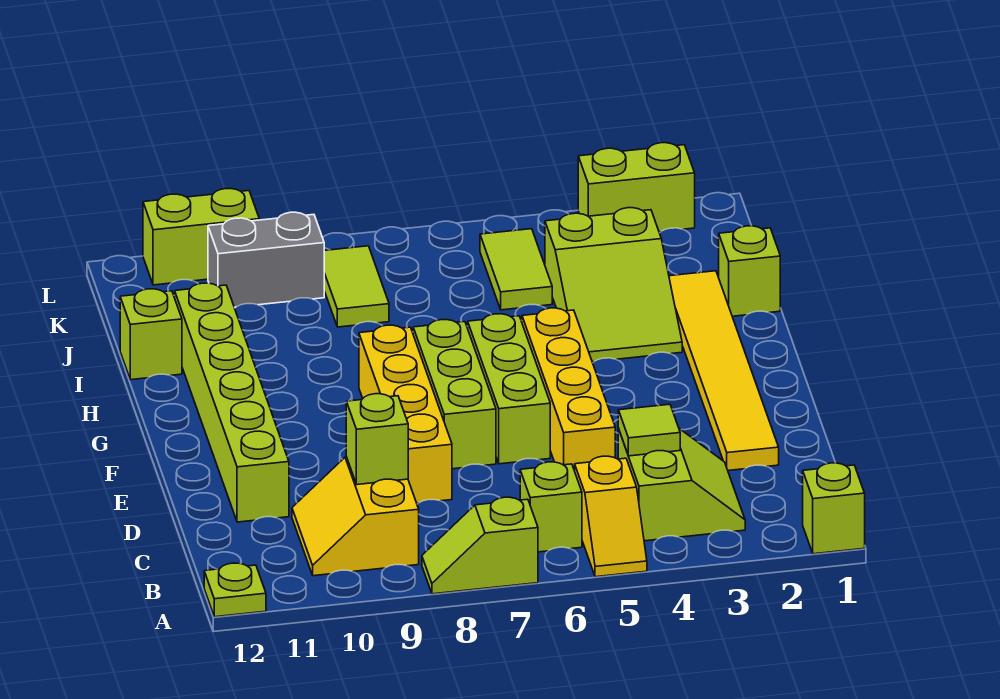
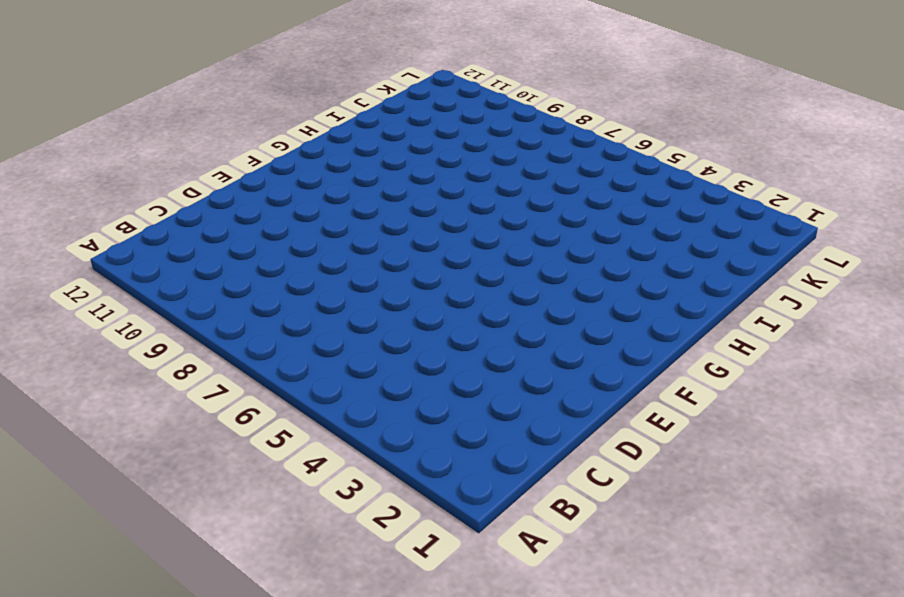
none -> lime 1x1 brick [803,463,865,554]
none -> yellow 1x2 slope [575,456,647,577]
none -> lime 1x2 slope [422,497,538,594]

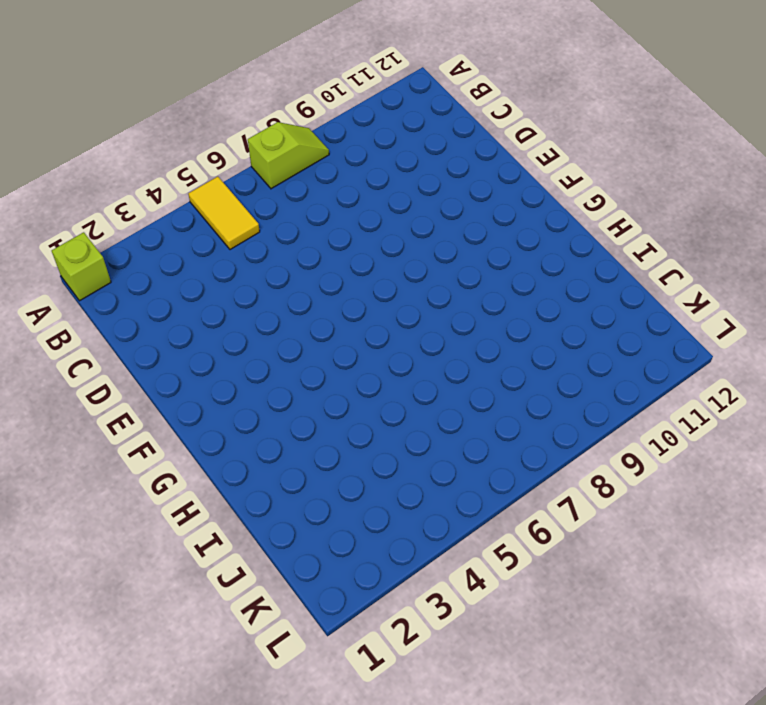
yellow 1x2 tile [188,177,260,250] -> yellow 1x2 slope [575,456,647,577]
none -> lime 1x1 plate [204,563,266,617]
none -> lime 2x2 slope [618,429,745,541]
none -> lime 1x1 brick [520,462,582,552]

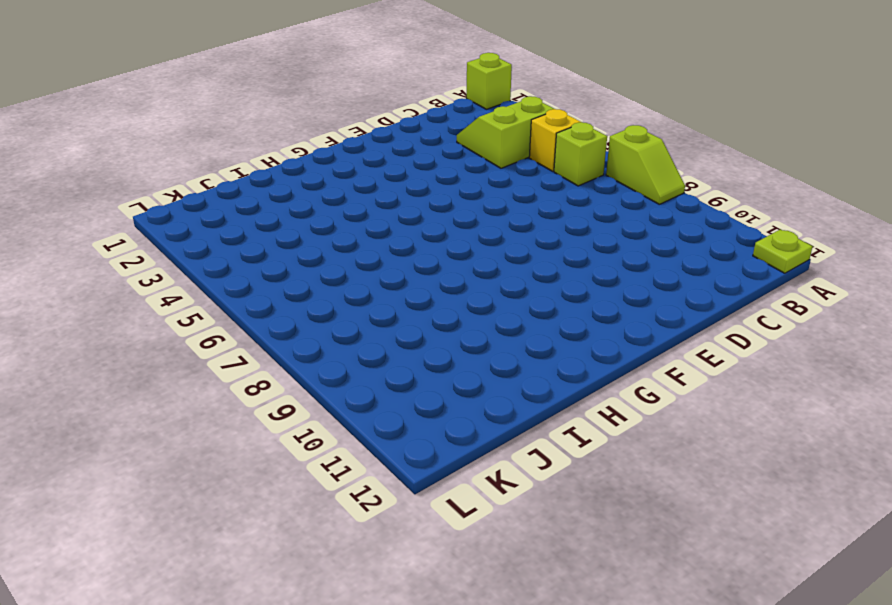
none -> yellow 2x2 slope [292,457,419,576]
none -> yellow 1x6 tile [669,271,779,471]
none -> yellow 1x4 brick [522,308,615,471]

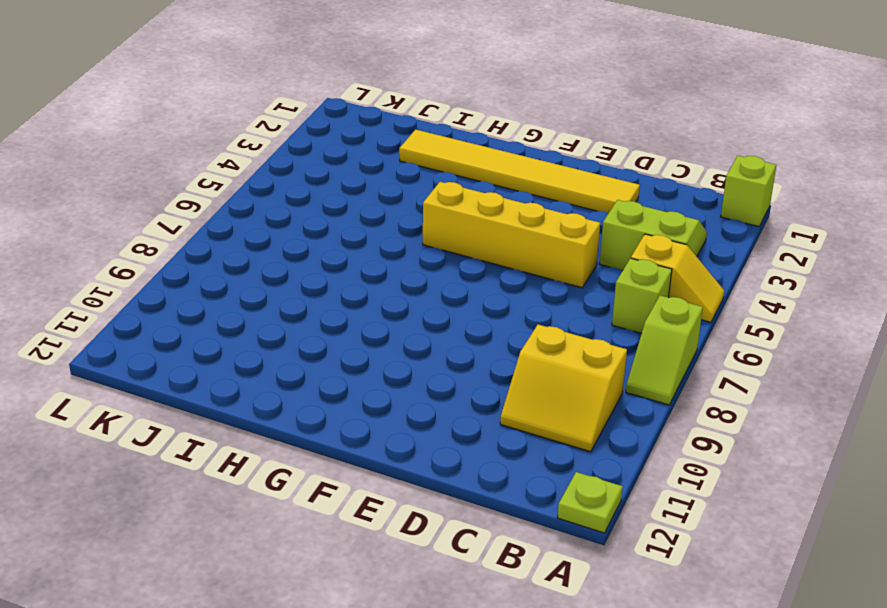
none -> yellow 1x4 brick [359,325,452,503]
none -> lime 1x6 brick [175,283,289,522]
none -> lime 1x3 brick [468,314,550,464]

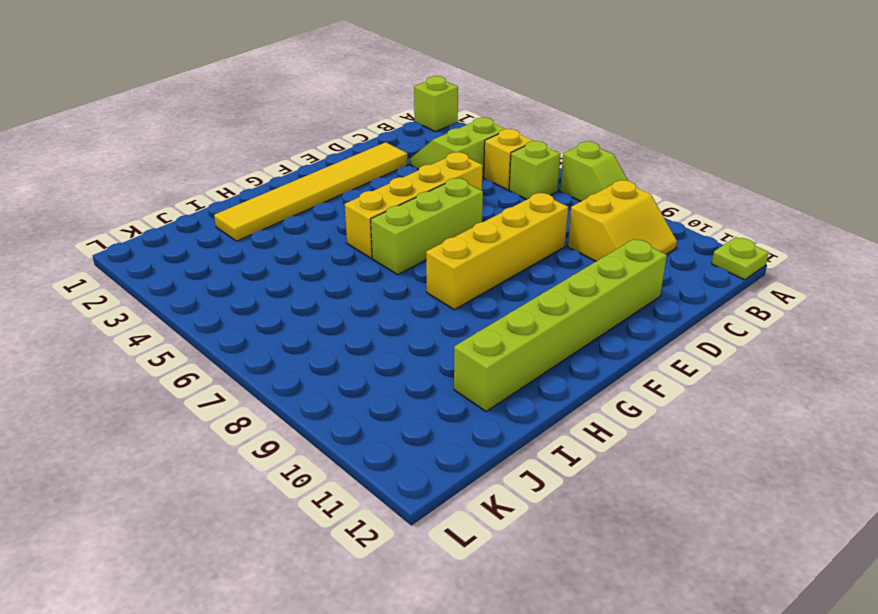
none -> lime 1x3 brick [413,320,496,469]
none -> lime 2x3 slope [545,208,682,362]
none -> lime 1x1 brick [719,226,780,316]

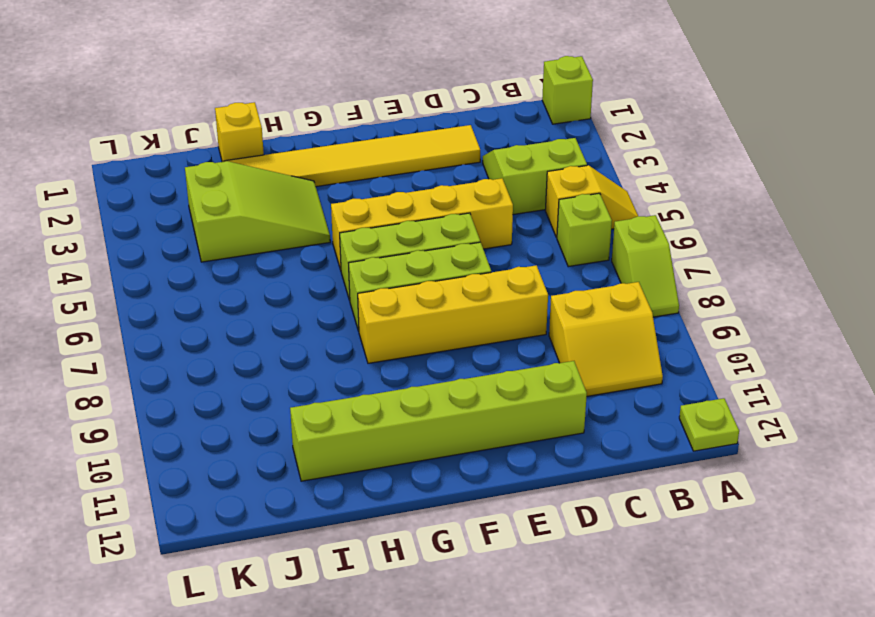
yellow 1x1 brick [215,102,264,162] -> lime 1x1 brick [719,226,780,316]
none -> lime 1x1 brick [120,289,182,380]
none -> lime 1x2 tile [480,229,552,310]
none -> lime 1x2 tile [324,246,389,327]

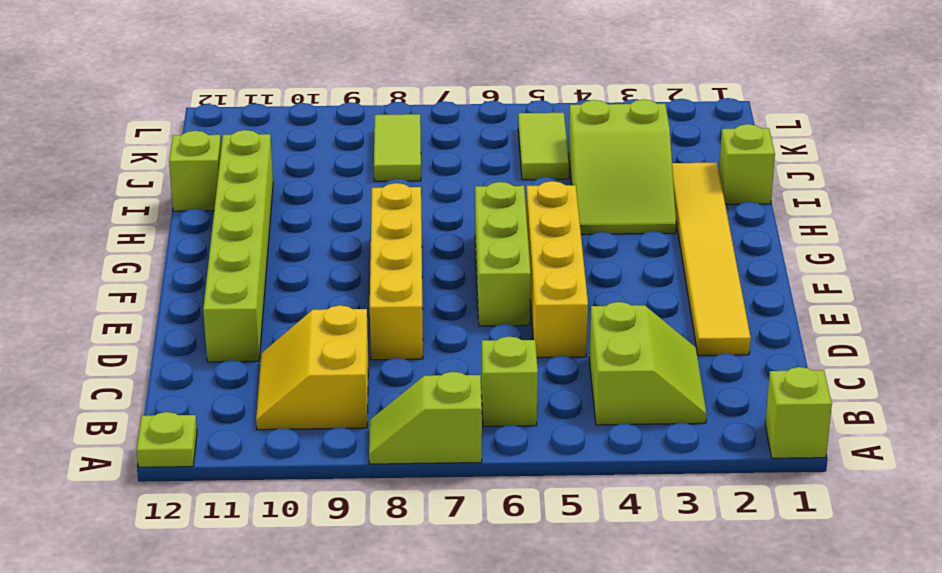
none -> yellow 1x2 slope [575,456,647,577]
none -> lime 1x3 brick [413,320,496,469]
none -> grey 1x2 brick [208,212,324,307]

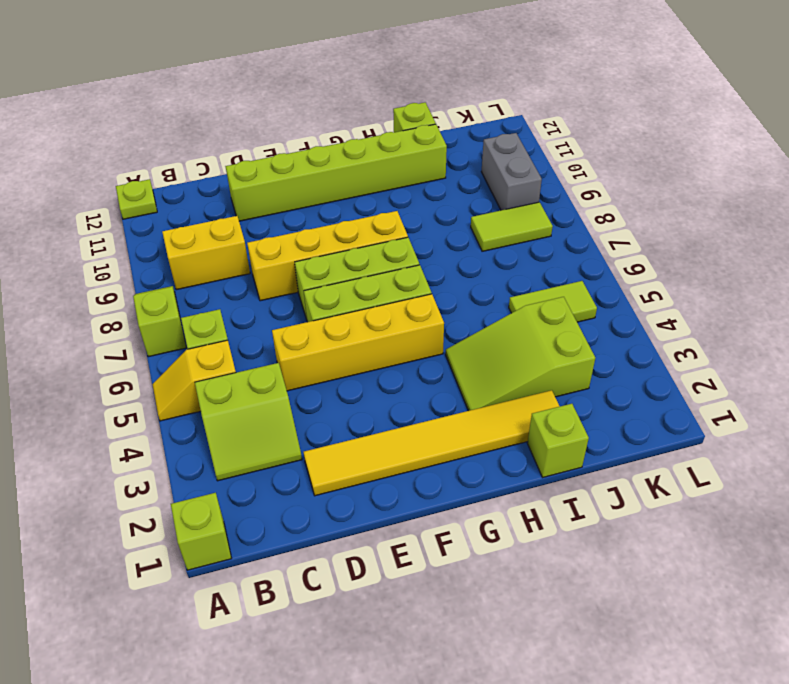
none -> lime 1x2 brick [578,143,695,232]
none -> lime 1x2 brick [143,189,259,285]
none -> lime 1x1 tile [618,404,680,456]

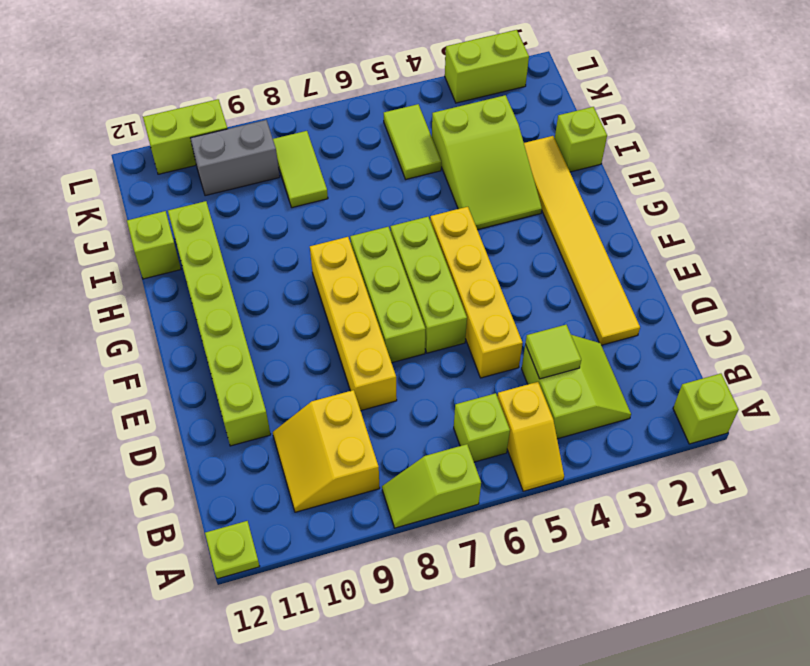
none -> lime 1x1 brick [346,394,408,485]

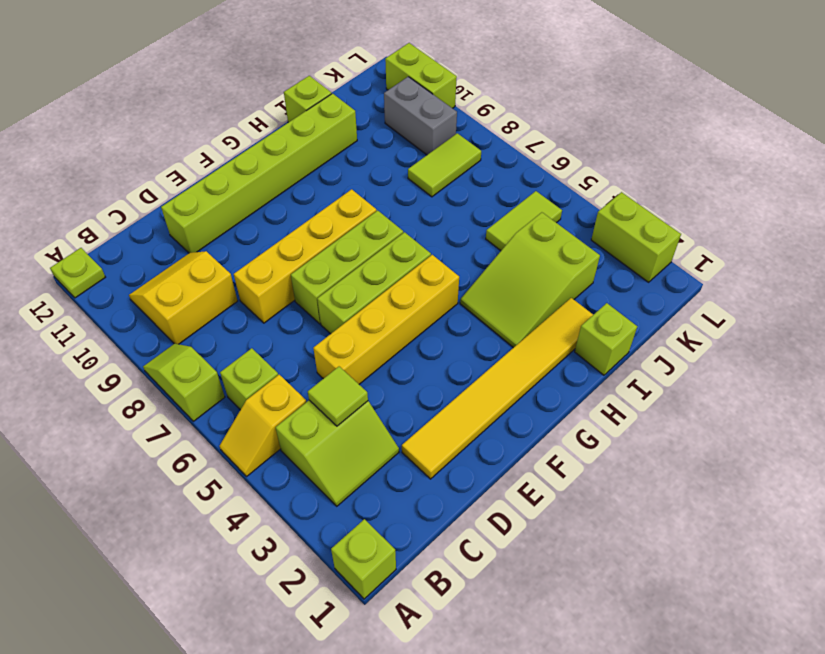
none -> lime 1x1 brick [346,394,408,485]

